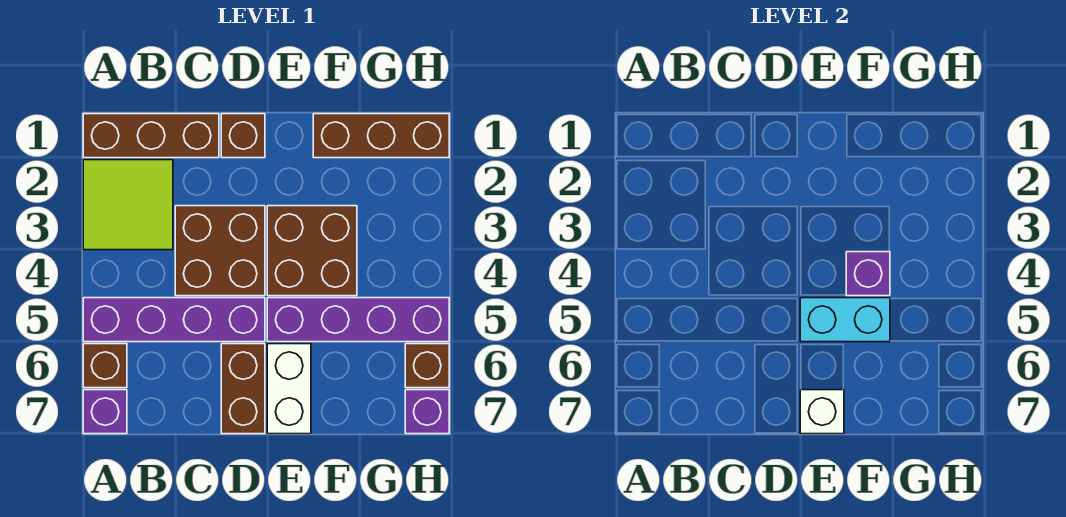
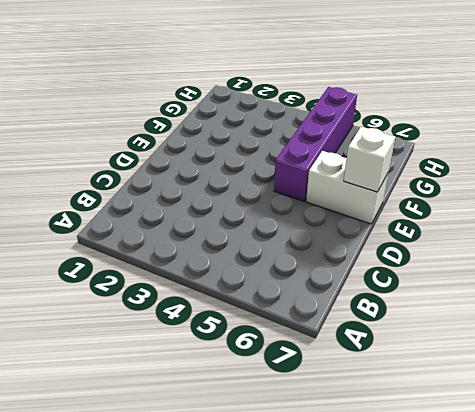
none -> brown 1x3 brick [83,114,219,158]
none -> lime 2x2 tile [83,160,173,250]
none -> purple 1x4 brick [83,298,265,342]

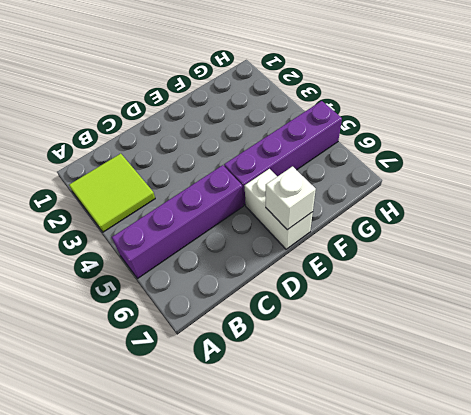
none -> brown 1x3 brick [83,114,219,158]
none -> brown 1x1 brick [83,344,127,388]
none -> purple 1x1 brick [83,390,127,434]

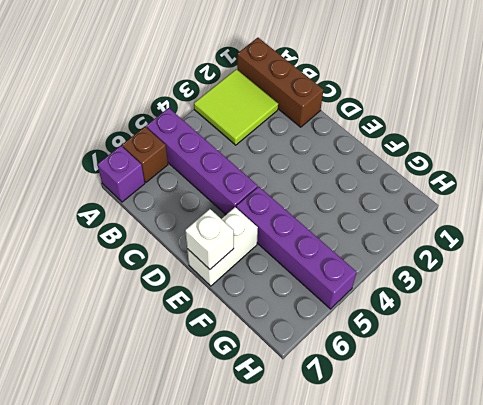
none -> brown 2x2 brick [175,206,265,296]
none -> brown 1x1 brick [221,114,265,158]
none -> brown 1x2 brick [221,344,265,434]

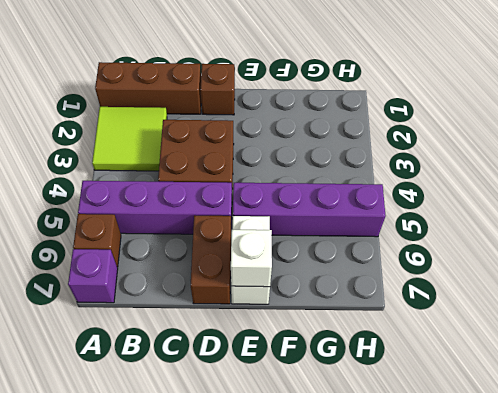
none -> brown 2x2 brick [267,206,357,296]
none -> brown 1x3 brick [313,114,449,158]
none -> brown 1x1 brick [405,344,449,388]

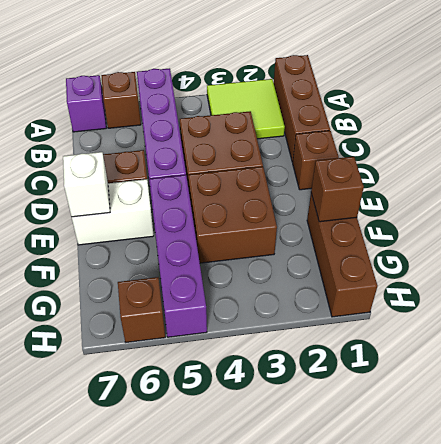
brown 1x1 brick [311,157,364,222] -> none
none -> purple 1x1 brick [405,390,449,434]
none -> cyan 1x2 brick [800,298,890,342]
none -> purple 1x1 brick [846,252,890,296]

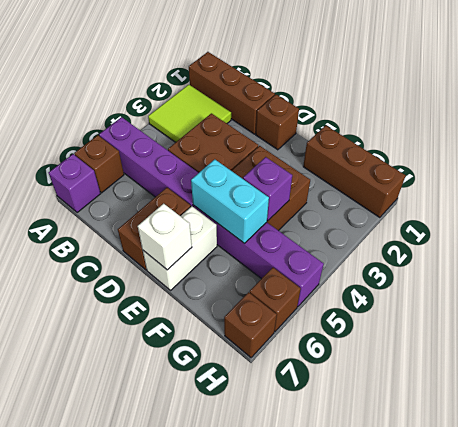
brown 1x1 brick [224,292,277,358] -> purple 1x1 brick [405,390,449,434]

